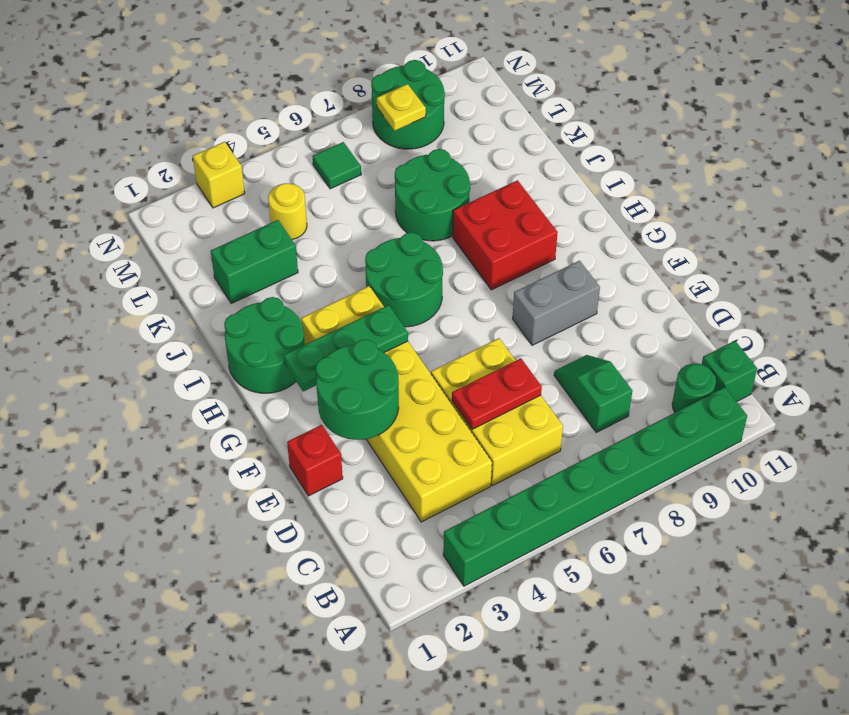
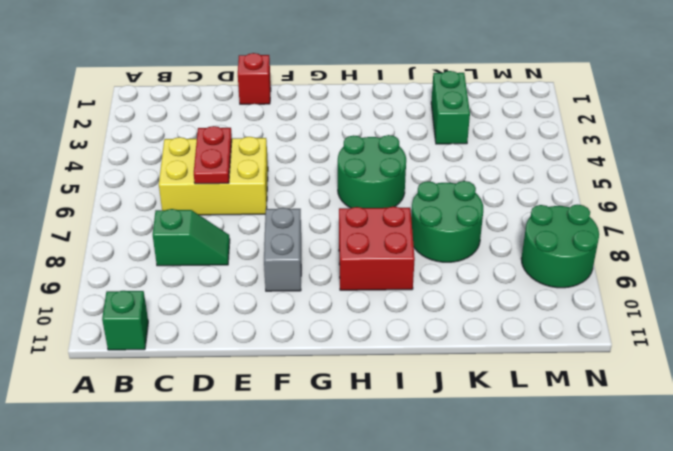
none -> green 1x8 brick [443,387,747,586]
none -> green 1x1 round brick [672,363,716,412]
none -> yellow 2x6 brick [301,286,492,522]

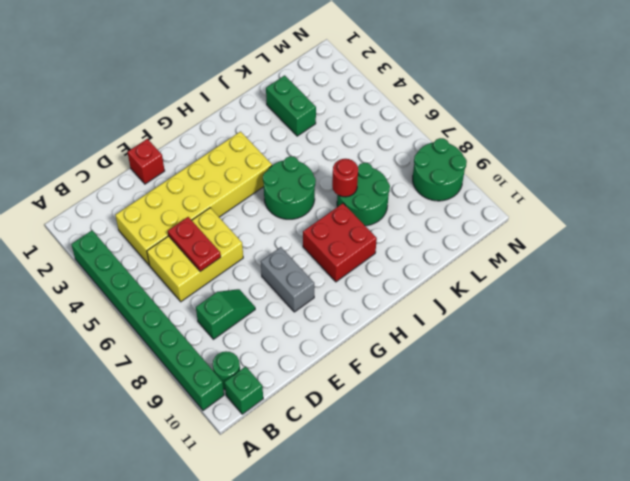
red 1x1 round brick [332,159,358,197] -> none
none -> green 2x2 round brick [224,297,305,393]
none -> yellow 1x1 round brick [268,183,307,239]
none -> green 1x1 tile [312,142,361,189]

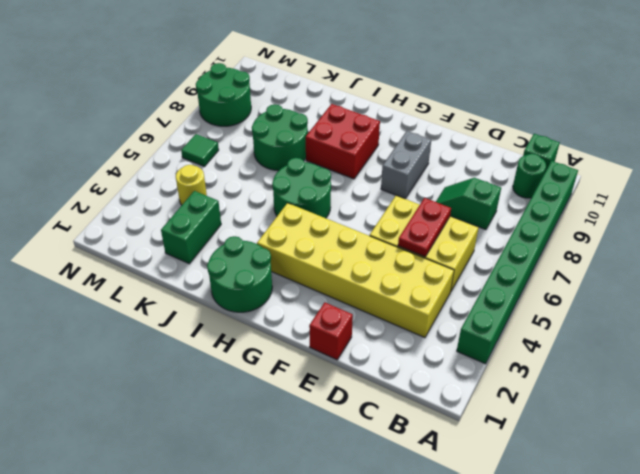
none -> yellow 1x1 brick [193,142,245,208]
none -> green 2x2 round brick [316,339,399,440]
none -> green 1x3 plate [284,305,408,391]

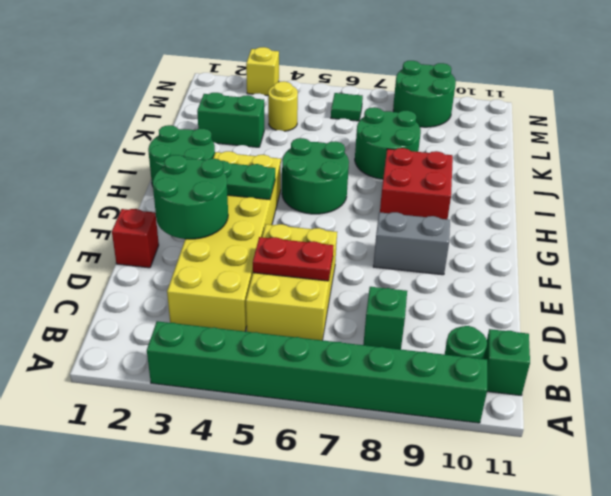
none -> yellow 1x1 plate [377,84,426,131]

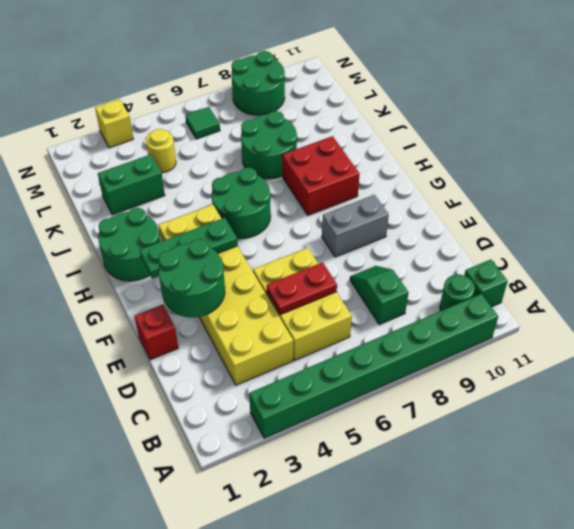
none -> yellow 1x1 plate [377,84,426,131]

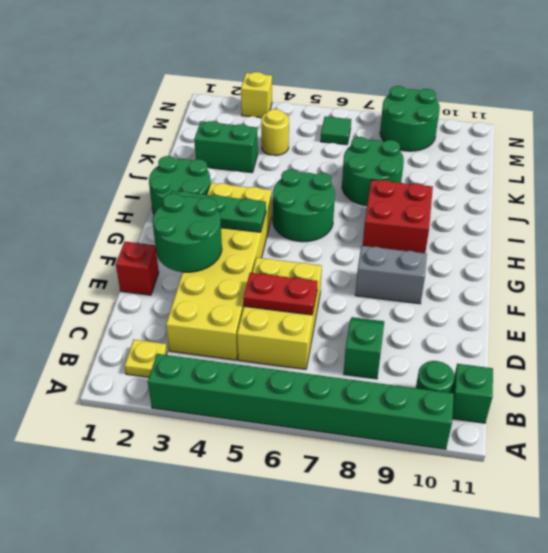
yellow 1x1 plate [125,340,167,377] -> yellow 1x1 plate moved to [377,84,426,131]

